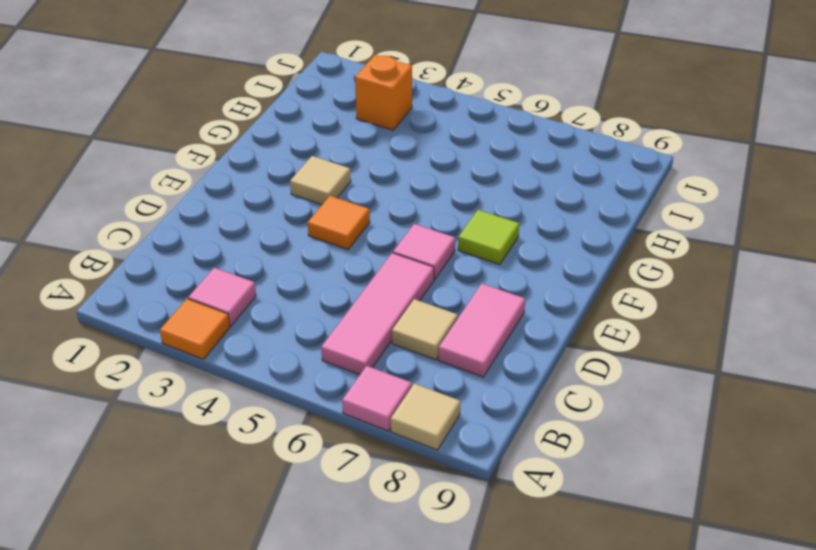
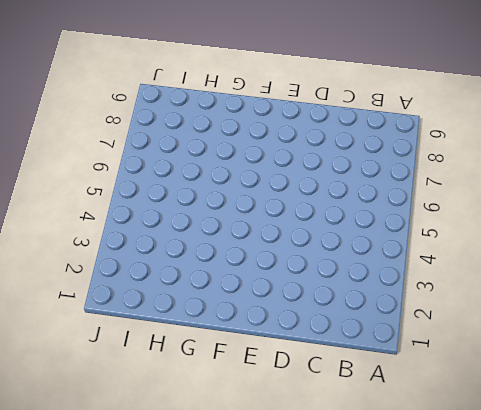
none -> orange 1x1 tile [160,299,230,359]
none -> pink 1x1 tile [342,366,412,431]
none -> tan 1x1 tile [391,384,460,450]

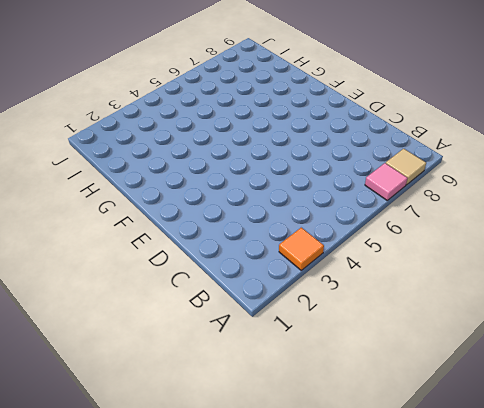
none -> pink 1x1 tile [188,268,256,326]
none -> pink 1x3 tile [321,253,434,375]
none -> tan 1x1 tile [392,299,458,360]

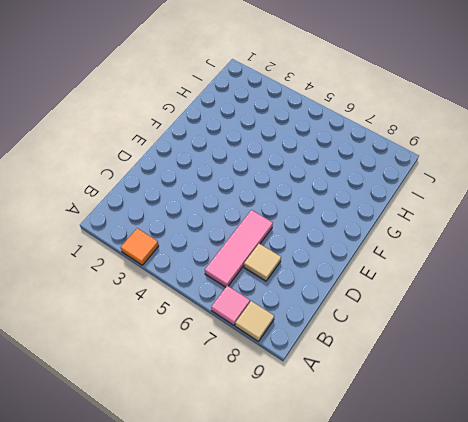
none -> pink 1x1 tile [188,268,256,326]
none -> pink 1x2 tile [438,283,525,377]
none -> orange 1x1 tile [308,196,370,249]

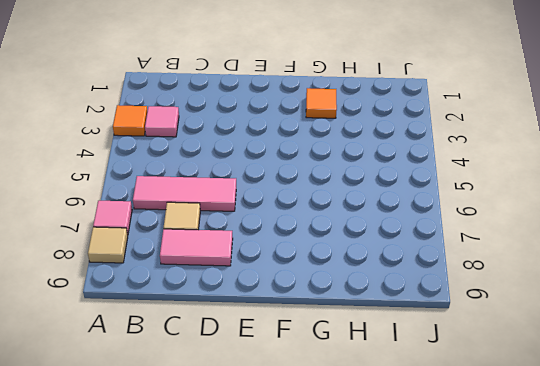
orange 1x1 tile [306,88,337,118] -> orange 1x1 tile moved to [308,196,370,249]
none -> pink 1x1 tile [393,224,455,279]
none -> tan 1x1 tile [290,156,351,205]
none -> lime 1x1 tile [458,210,519,264]

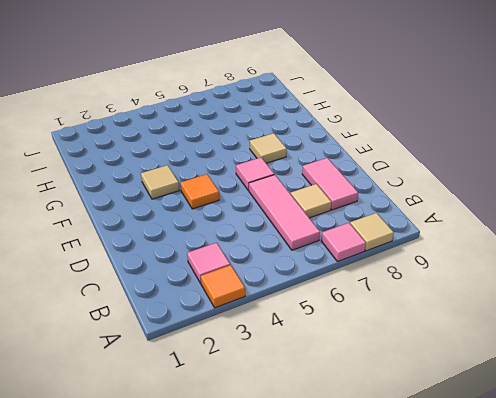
tan 1x1 tile [250,133,287,163] -> lime 1x1 tile [458,210,519,264]
none -> orange 1x1 brick [355,55,412,130]

